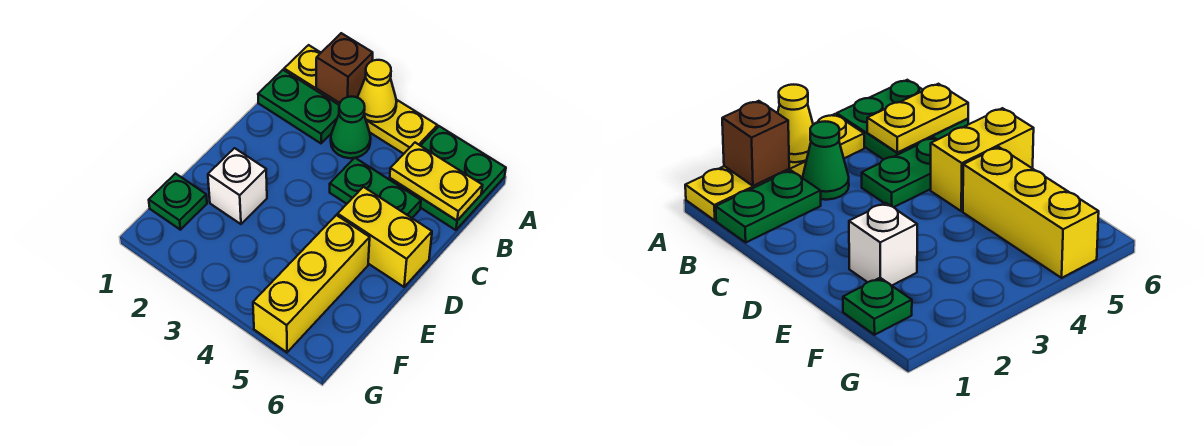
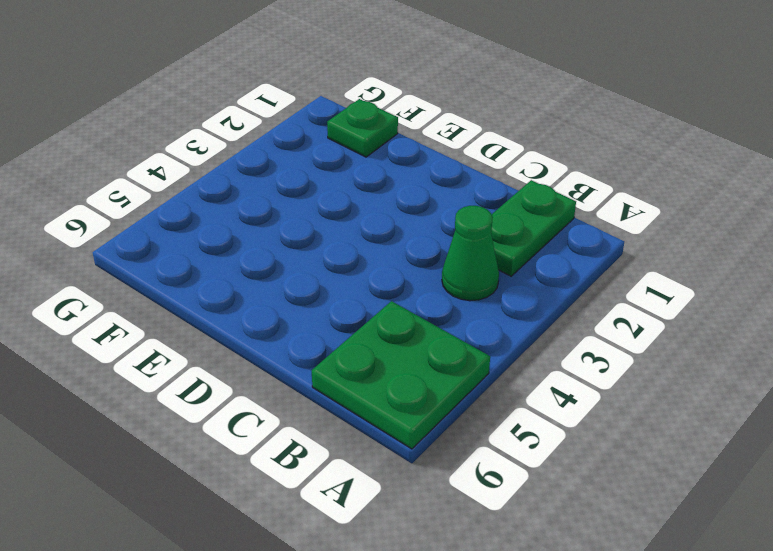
none -> yellow 1x4 plate [284,45,437,154]
none -> green 1x2 plate [330,158,421,218]
none -> yellow 1x2 brick [338,187,432,287]

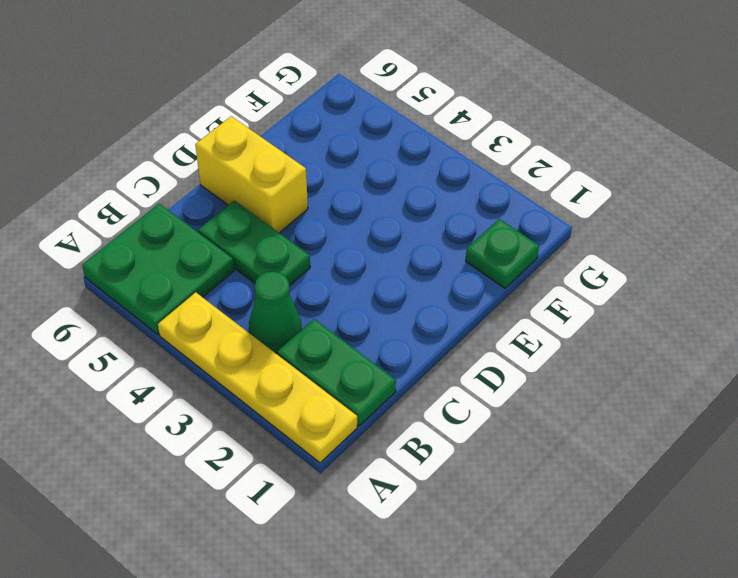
none -> white 1x1 brick [208,148,267,224]
none -> yellow 1x3 brick [253,215,370,352]
none -> brown 1x1 brick [316,33,373,103]

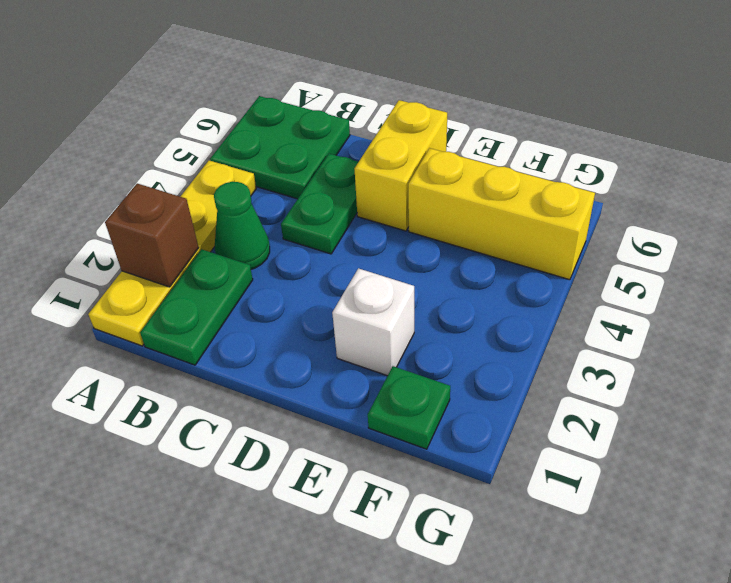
none -> yellow 1x1 cone [357,60,397,122]
none -> yellow 1x2 plate [390,143,483,220]

